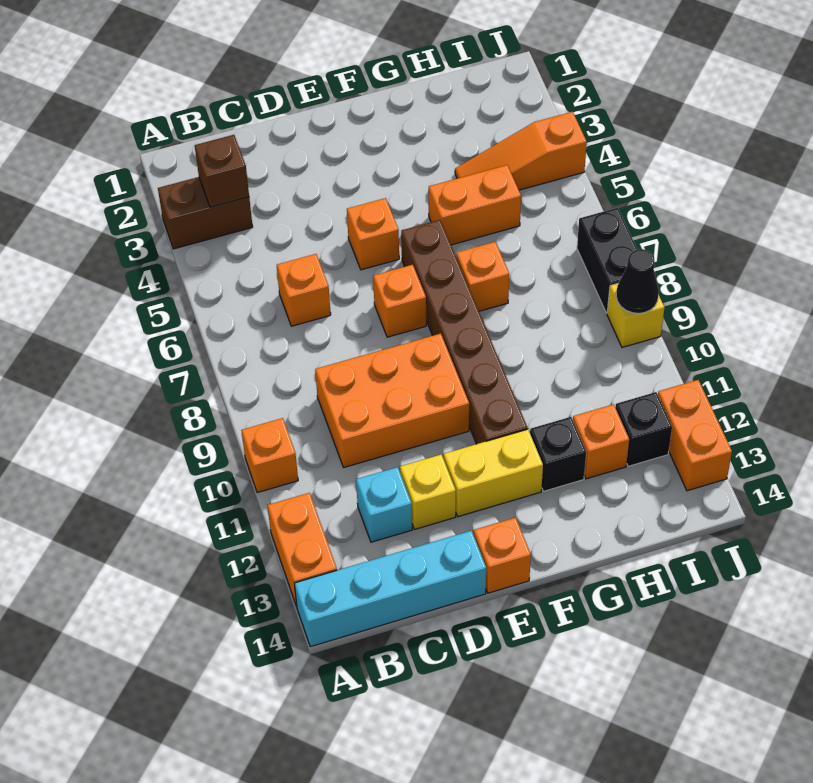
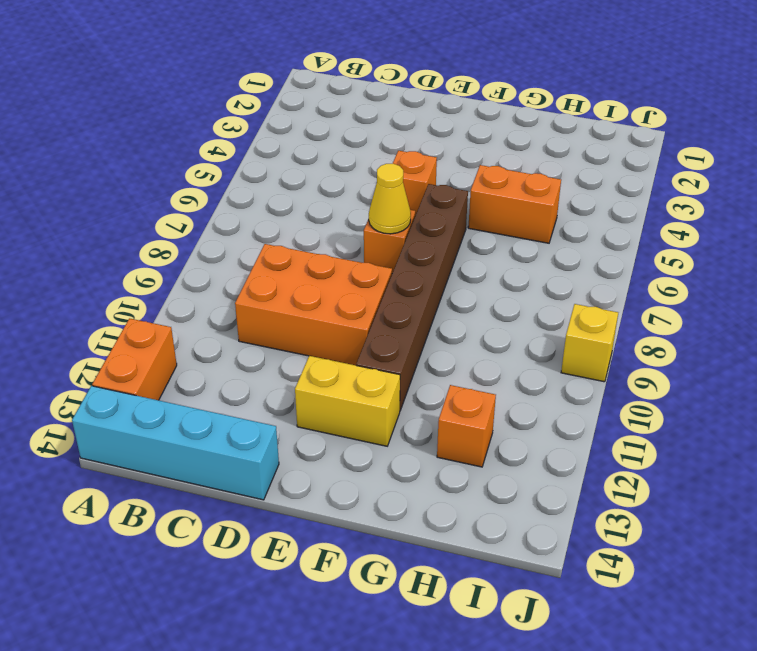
yellow 1x1 cone [369,164,411,234] -> none
none -> brown 1x2 brick [158,177,253,249]
none -> orange 1x1 brick [241,418,298,493]
none -> orange 1x1 brick [277,254,331,326]

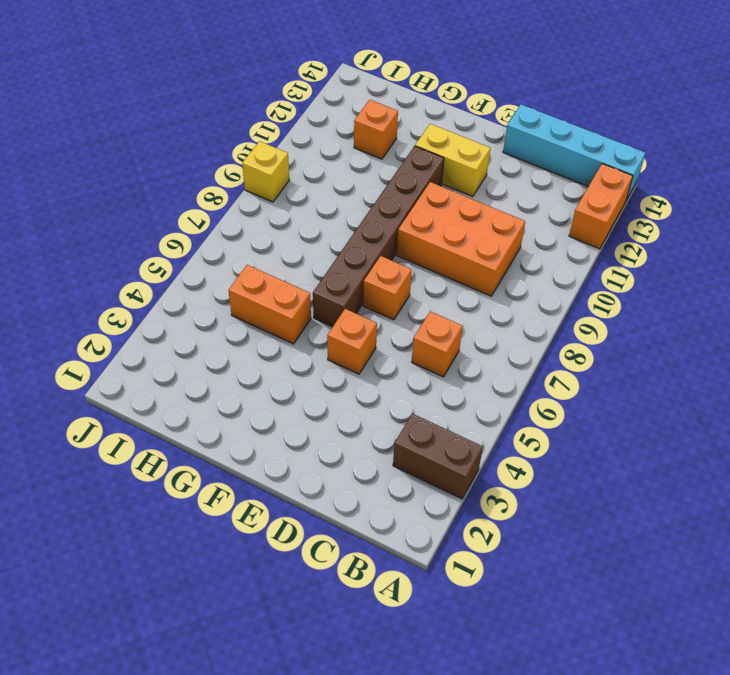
none -> orange 1x1 brick [241,418,298,493]
none -> cyan 1x1 brick [356,467,412,542]
none -> yellow 1x1 brick [400,455,456,529]

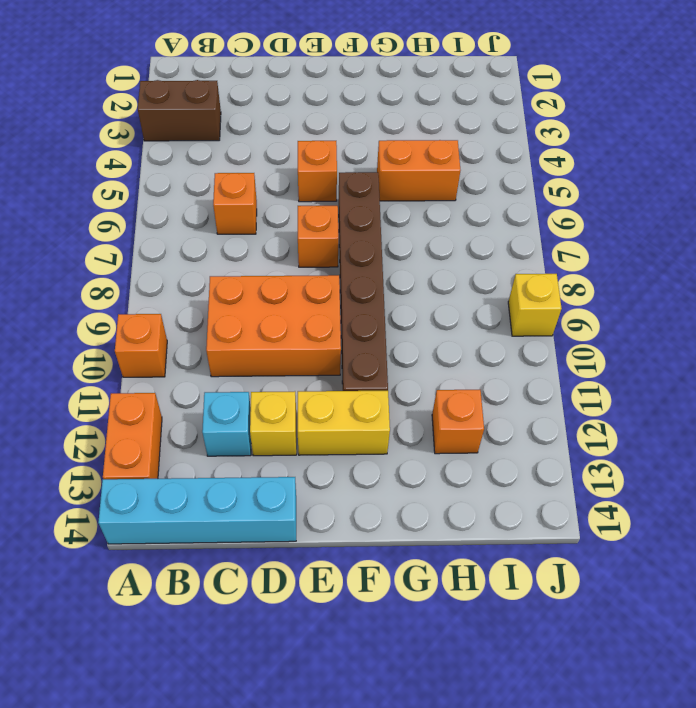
none -> orange 1x1 brick [474,518,531,593]
none -> orange 1x1 brick [456,242,509,311]
none -> black 1x1 brick [530,417,586,491]

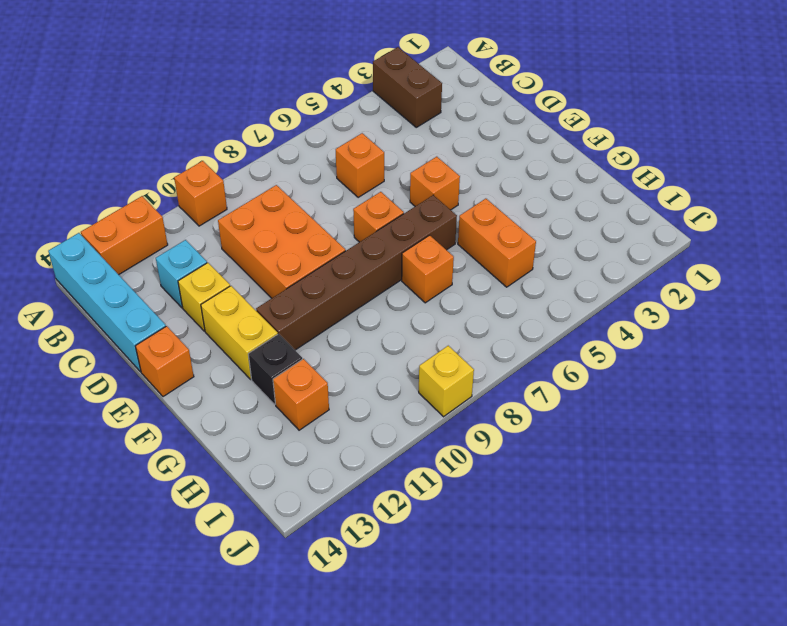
none -> orange 1x3 slope [455,112,587,190]
none -> black 1x1 brick [615,392,672,466]
none -> black 1x2 brick [577,208,637,313]

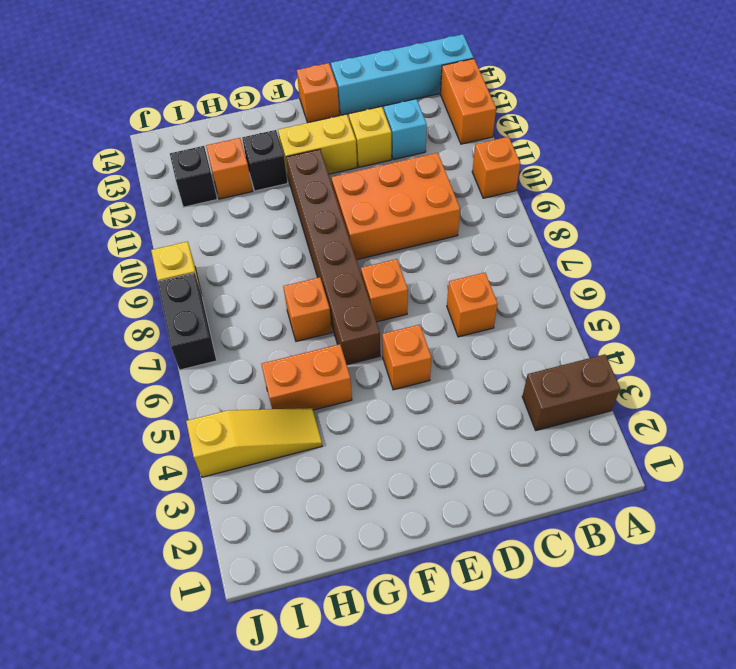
yellow 1x3 slope [186,408,322,477] -> orange 1x3 slope [455,112,587,190]
none -> orange 1x2 brick [658,380,732,491]
none -> brown 1x1 brick [195,135,249,207]
none -> black 1x1 cone [616,249,659,314]

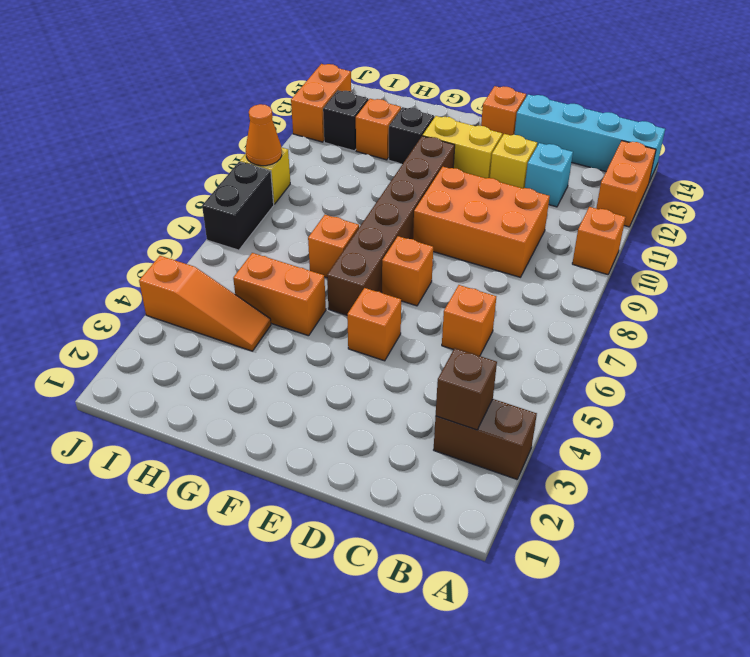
orange 1x1 cone [246,104,282,166] -> black 1x1 cone [616,249,659,314]

